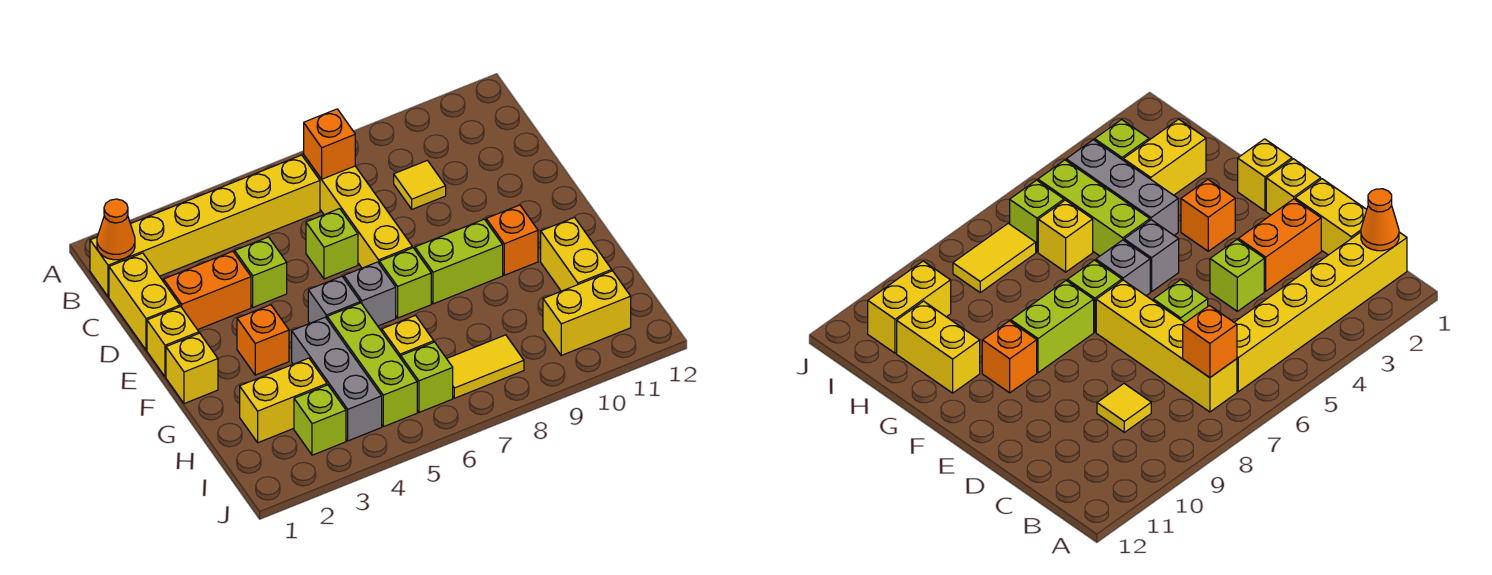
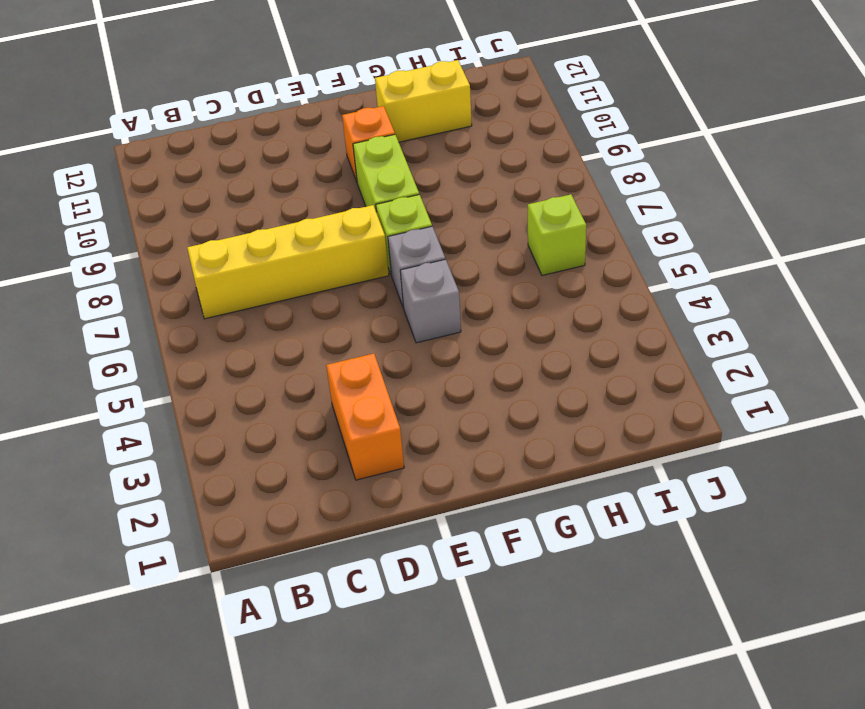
none -> yellow 1x6 brick [90,155,320,297]
none -> yellow 1x2 brick [109,253,180,350]
none -> yellow 1x1 tile [394,160,446,209]

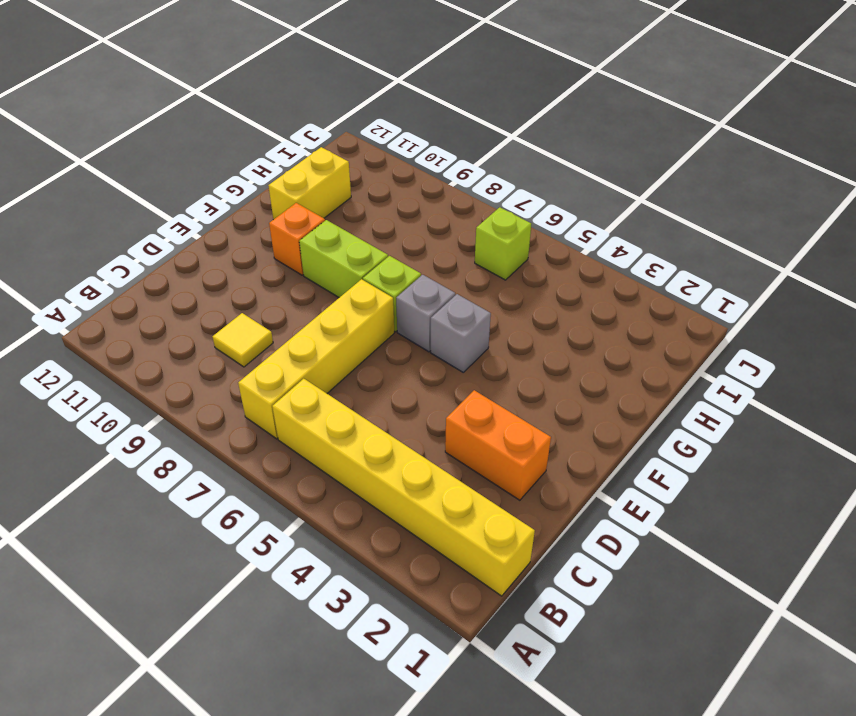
none -> yellow 1x2 brick [109,253,180,350]
none -> lime 1x1 brick [235,237,287,307]
none -> lime 1x1 brick [306,209,358,279]

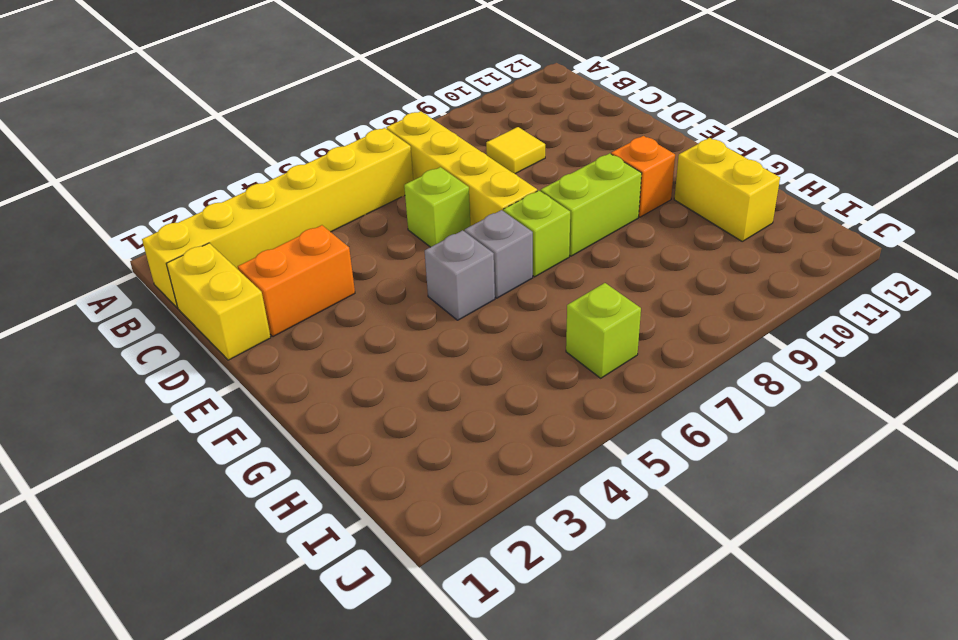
none -> lime 1x1 brick [235,237,287,307]
none -> yellow 1x1 brick [147,307,199,377]
none -> yellow 1x1 brick [166,333,218,404]

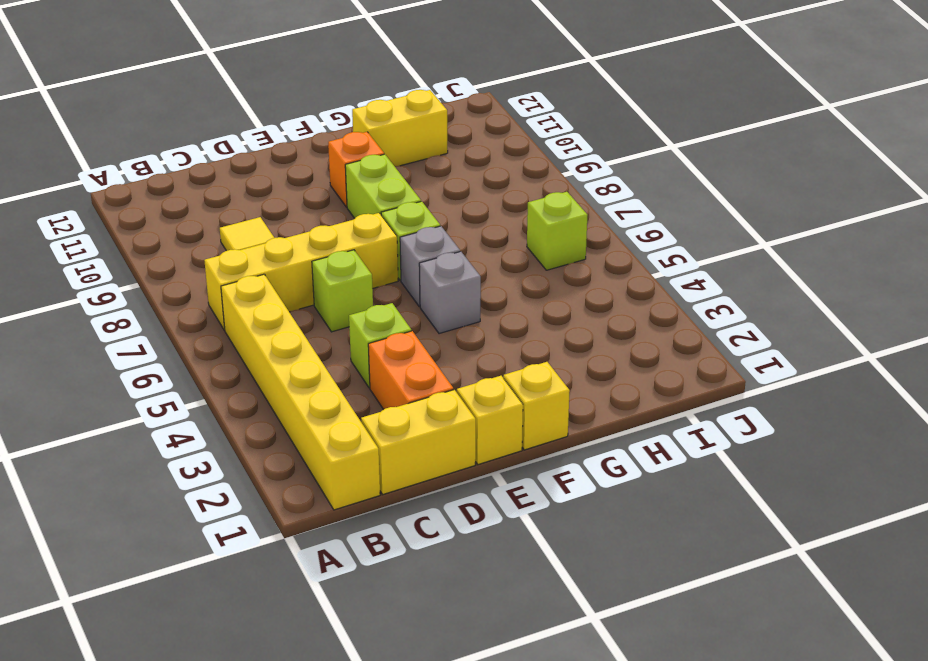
none -> orange 1x1 brick [237,305,289,375]
none -> grey 1x3 brick [292,317,382,441]
none -> lime 1x3 brick [327,303,417,427]

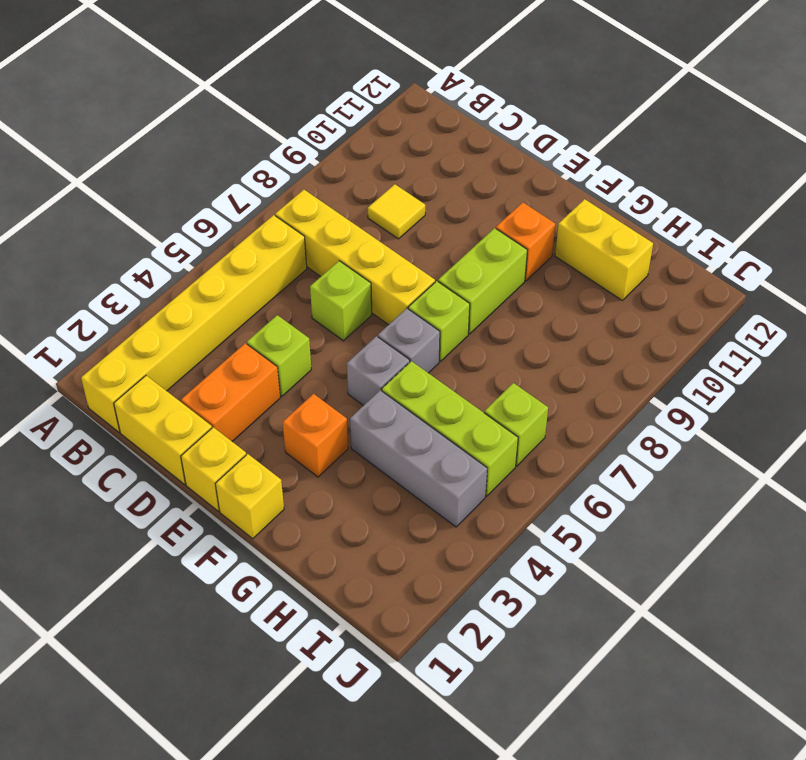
none -> yellow 1x2 brick [240,358,327,443]
none -> yellow 1x1 brick [382,315,434,358]
none -> lime 1x1 brick [294,385,346,455]

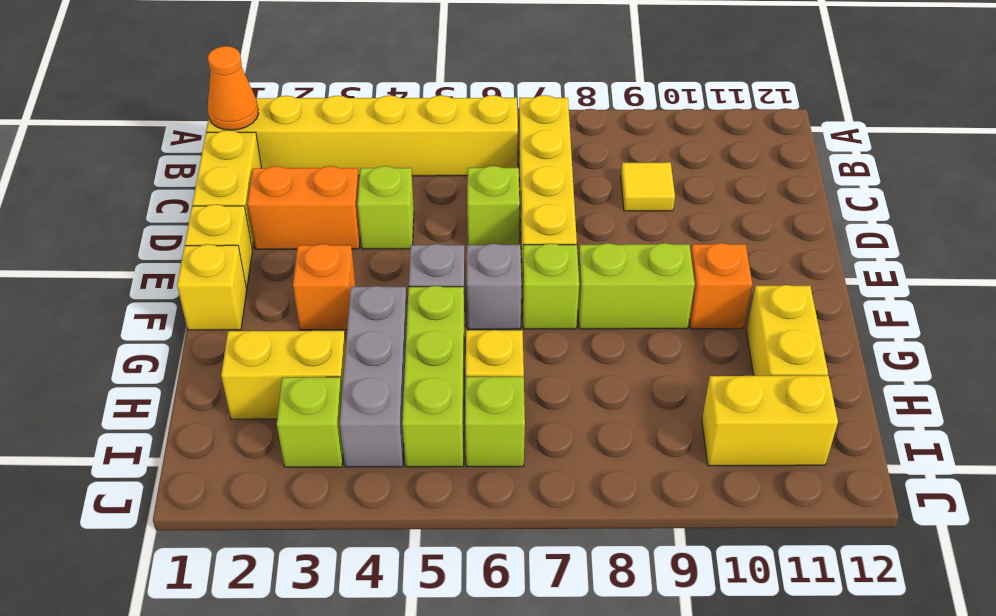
none -> yellow 1x2 tile [447,335,524,398]
none -> orange 1x1 brick [304,109,355,179]

